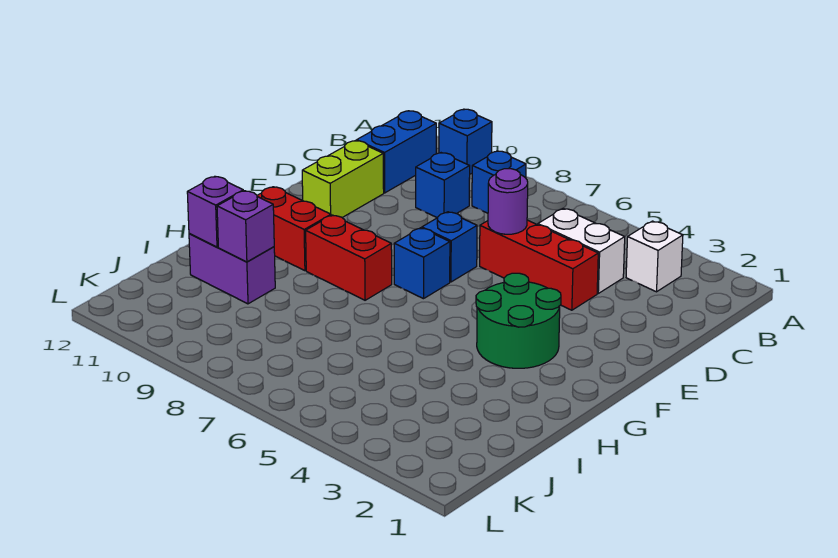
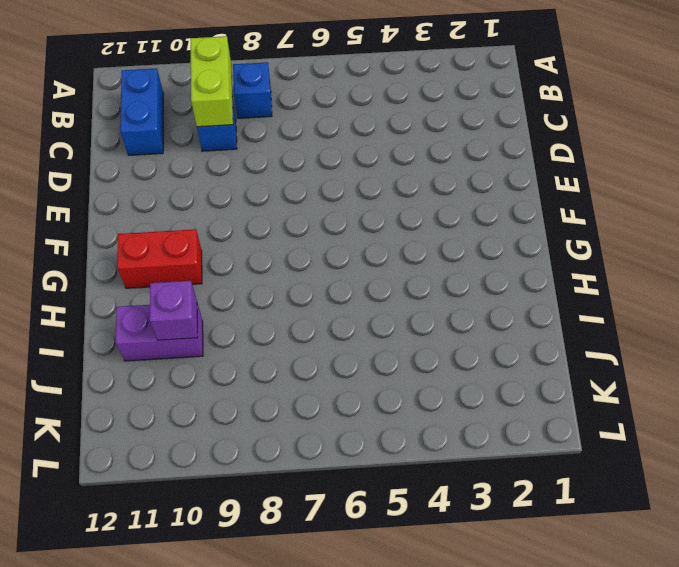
lime 1x2 brick [191,36,233,127] -> lime 1x2 brick moved to [302,141,384,217]
none -> blue 1x1 brick [439,109,492,174]
none -> white 1x1 brick [626,221,683,292]
none -> white 1x2 brick [538,209,625,293]

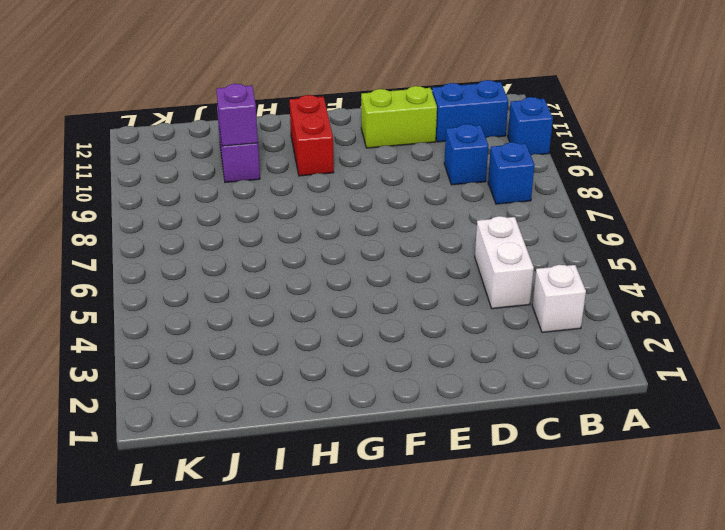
none -> red 1x3 brick [480,220,598,310]
none -> blue 1x1 brick [422,212,477,282]
none -> green 2x2 round brick [476,273,561,368]

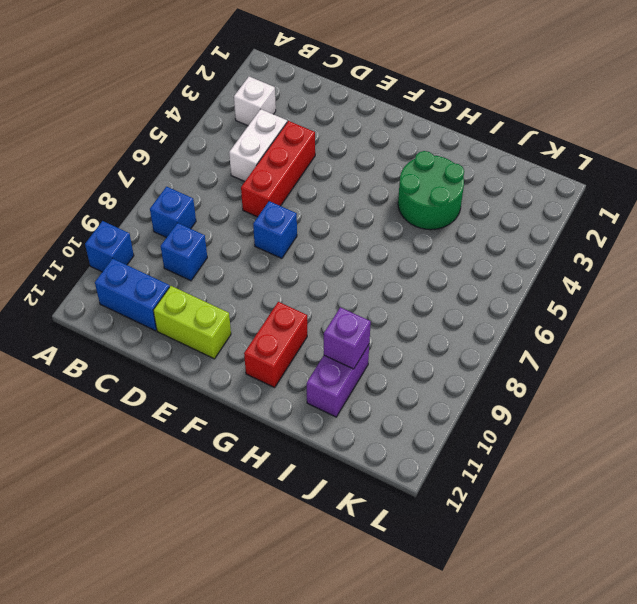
green 2x2 round brick [398,151,464,230] -> green 2x2 round brick moved to [476,273,561,368]
none -> blue 1x1 brick [394,228,450,299]
none -> red 1x2 brick [306,215,392,300]
none -> purple 1x1 round brick [488,169,528,234]

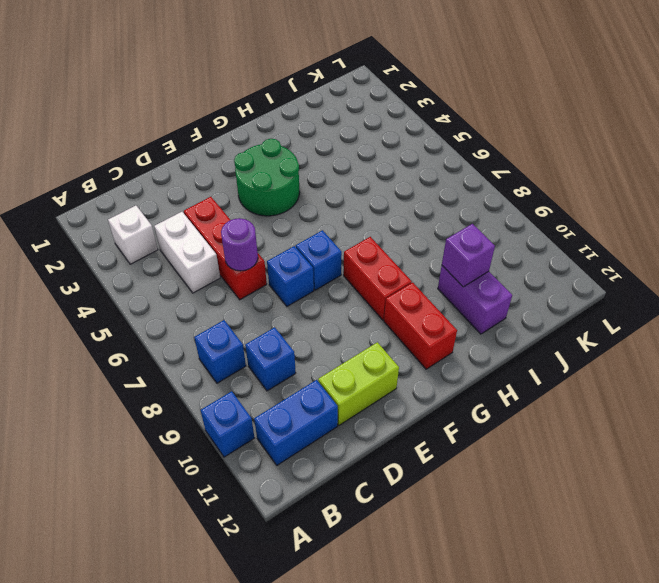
none -> purple 1x1 brick [187,176,243,247]

